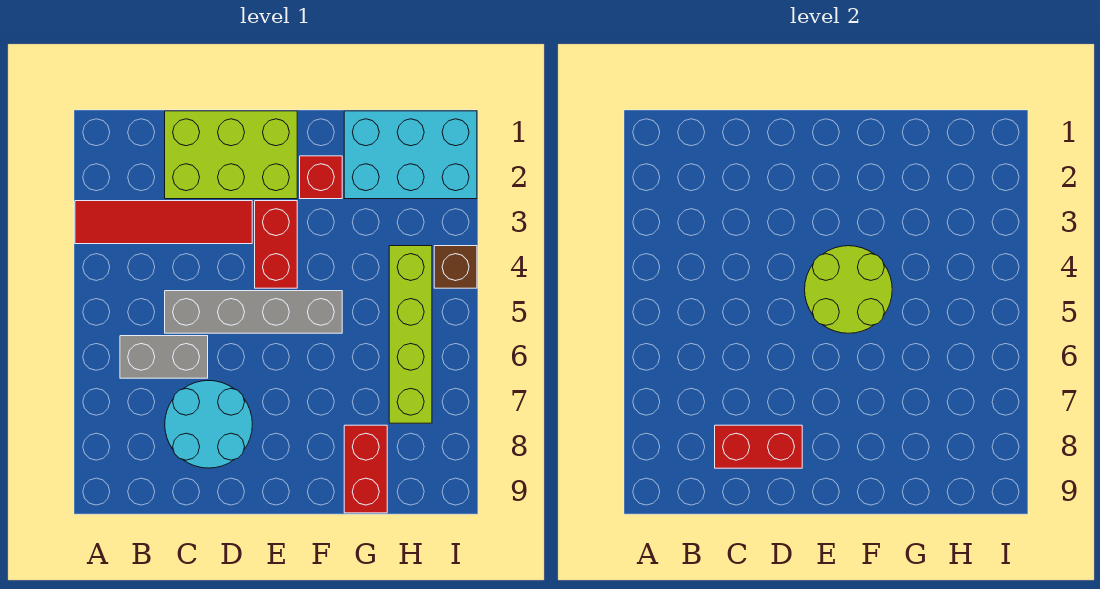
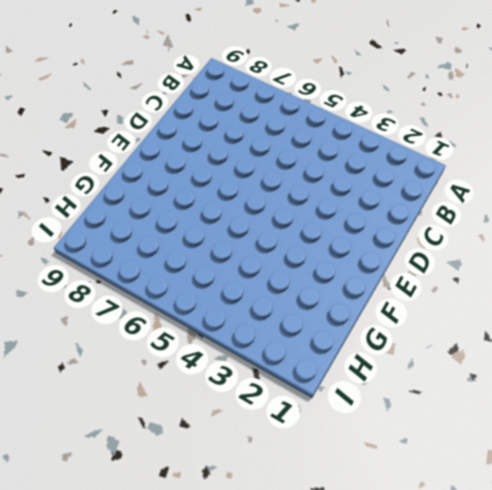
none -> red 1x4 tile [75,201,252,244]
none -> grey 1x2 brick [120,336,208,378]
none -> lime 2x3 brick [165,111,297,199]

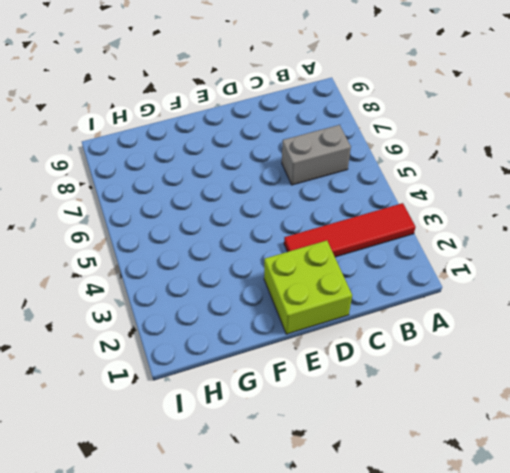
lime 2x2 brick [264,241,352,334] -> lime 2x3 brick [165,111,297,199]
none -> grey 1x4 brick [165,291,342,333]
none -> cyan 2x2 round brick [165,381,252,468]
none -> red 1x2 brick [255,201,297,288]

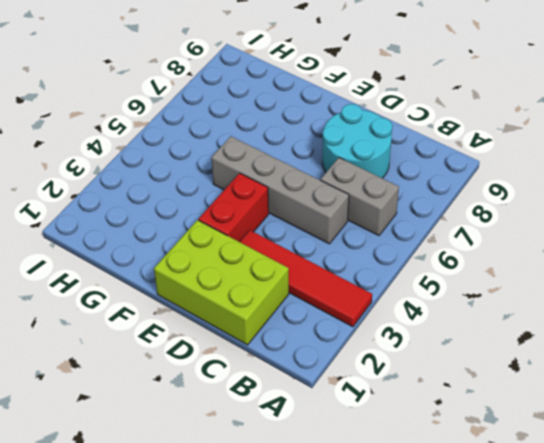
none -> red 1x1 brick [300,156,342,199]
none -> cyan 2x3 brick [344,111,477,199]
none -> red 1x2 brick [344,425,387,513]

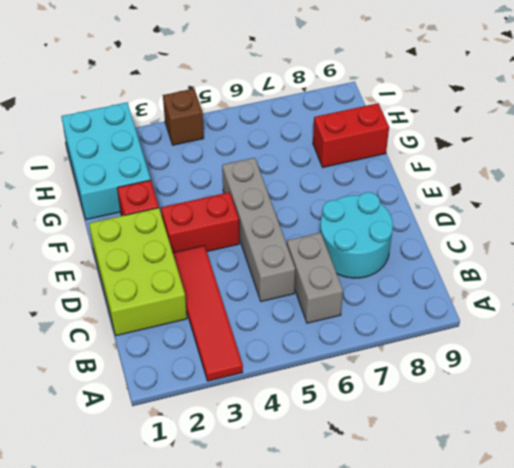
none -> lime 1x4 brick [389,246,432,423]
none -> red 1x2 brick [715,425,802,468]
none -> lime 2x2 round brick [805,246,892,333]

